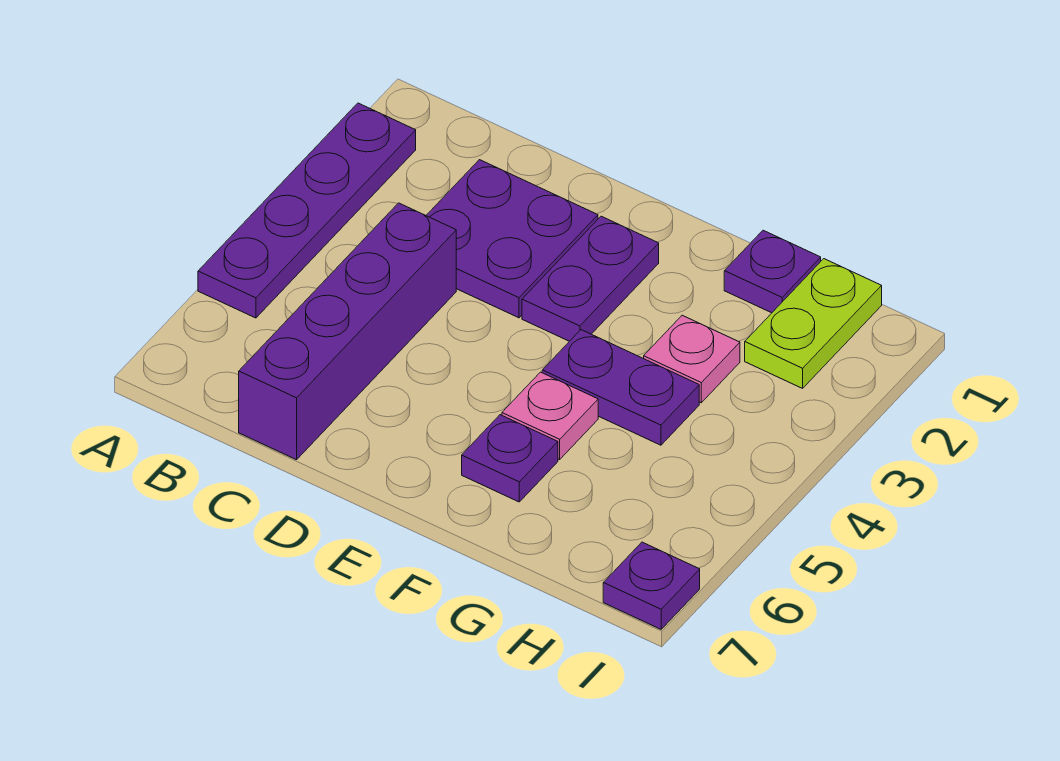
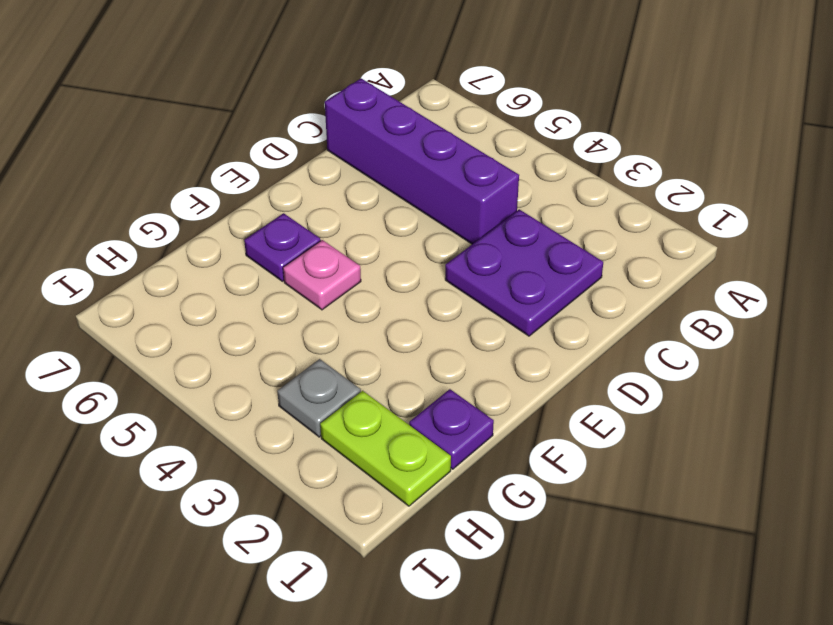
grey 1x1 plate [277,359,361,437] -> none
none -> purple 1x4 plate [198,103,416,318]
none -> purple 1x2 plate [522,216,659,341]

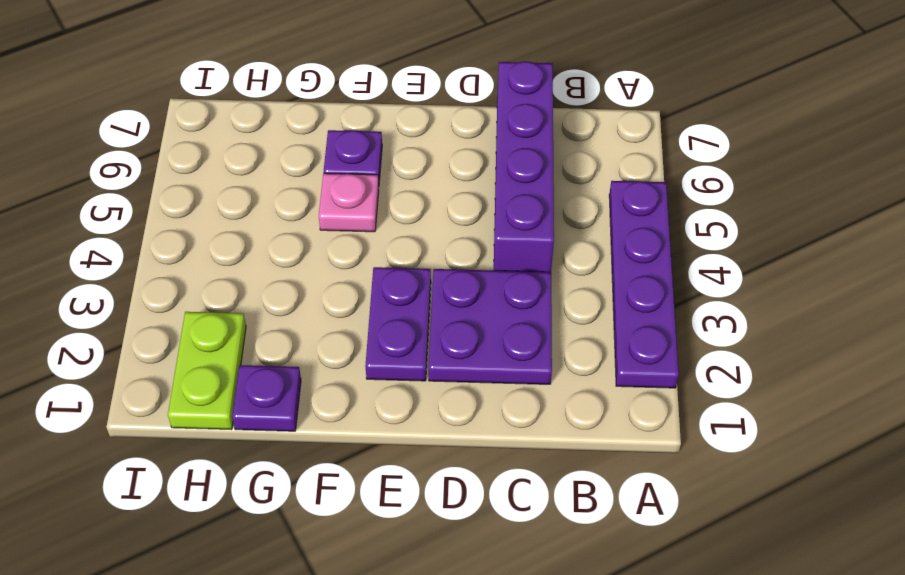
none -> purple 1x2 plate [542,330,699,445]
none -> pink 1x1 plate [644,315,740,403]

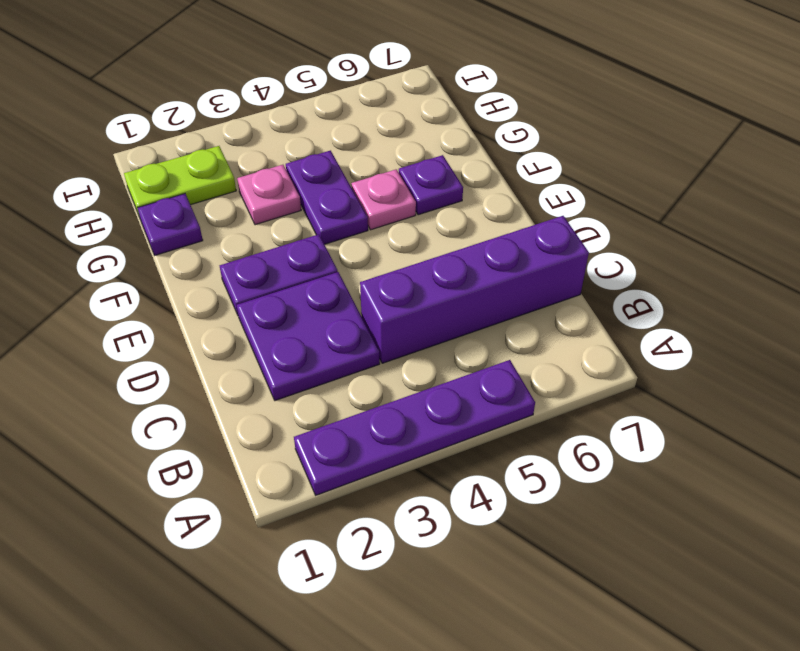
none -> purple 1x1 plate [603,542,700,629]

